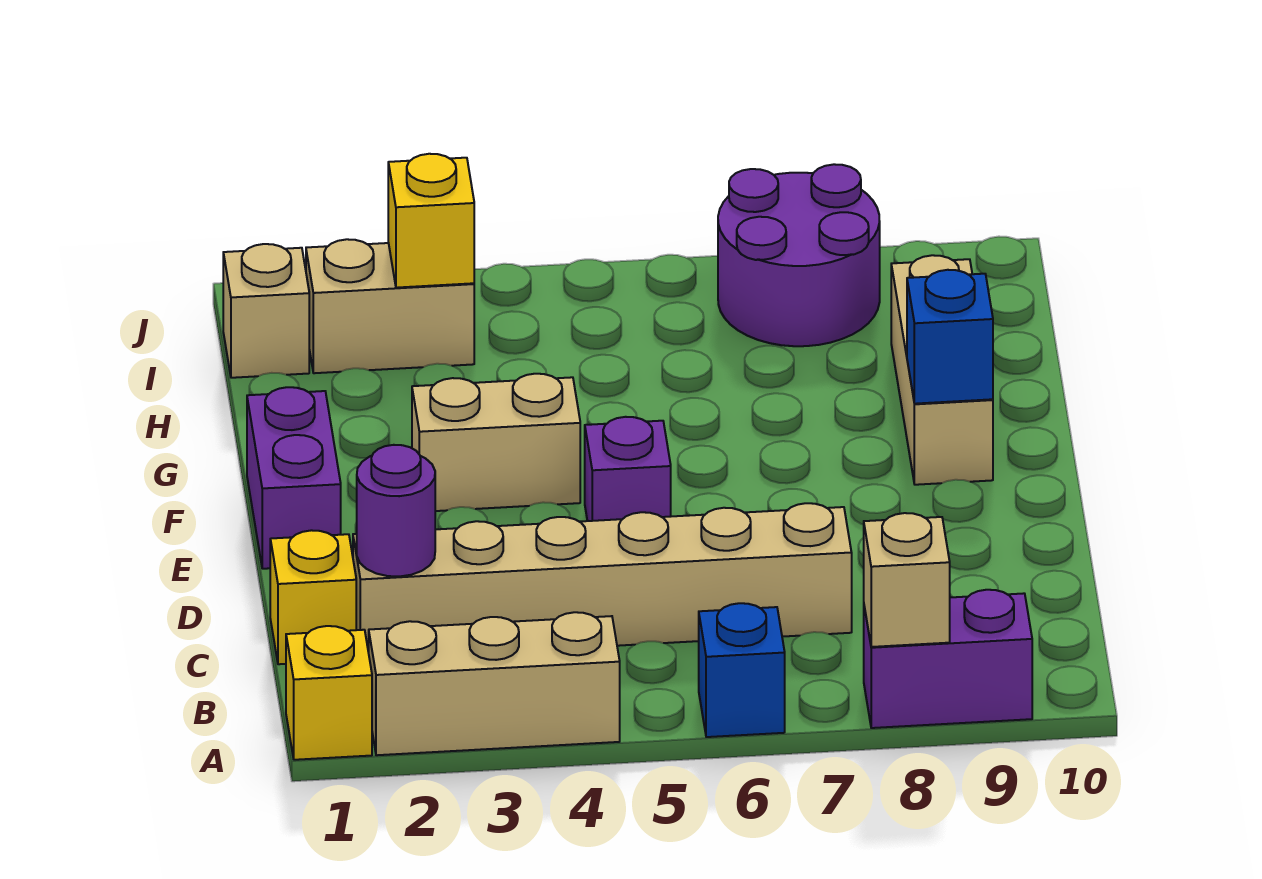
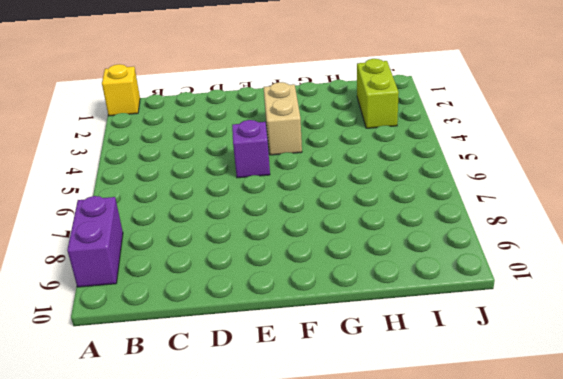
lime 1x2 brick [357,59,399,128] -> tan 1x2 brick [306,239,474,373]
none -> tan 1x3 brick [369,612,620,755]
none -> blue 1x1 brick [699,603,785,737]
none -> yellow 1x1 brick [270,530,356,664]

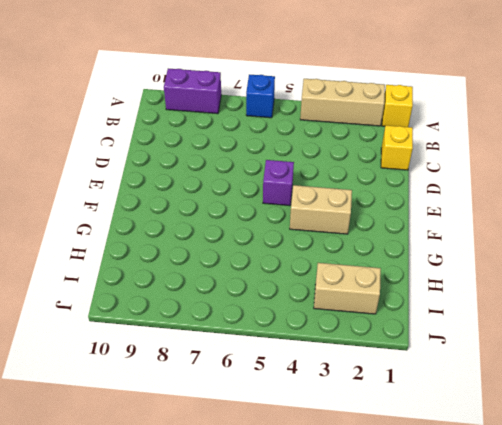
none -> tan 1x6 brick [353,503,852,653]
none -> purple 1x2 brick [247,387,341,569]
none -> tan 1x3 brick [891,255,993,485]

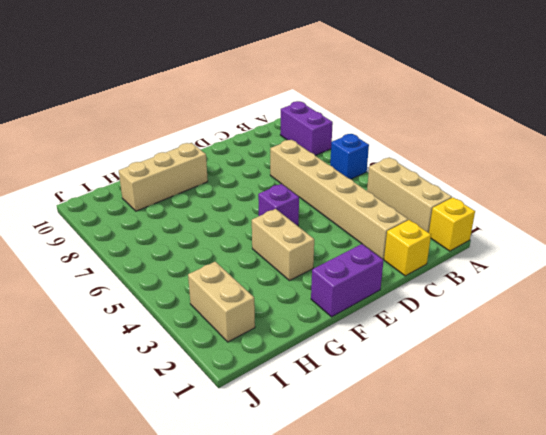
none -> tan 1x1 brick [223,244,309,378]
none -> purple 2x2 round brick [718,164,880,346]
none -> tan 1x1 brick [864,513,950,647]

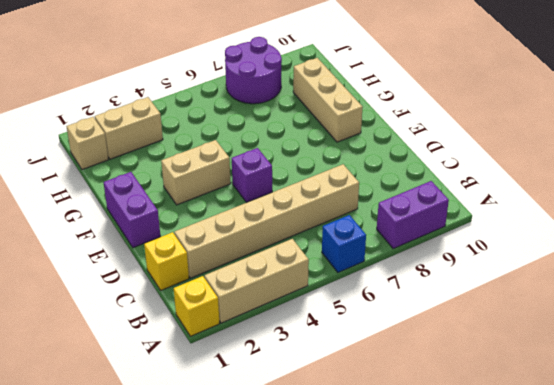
none -> tan 1x1 brick [864,513,950,647]
none -> purple 1x1 round brick [357,445,435,576]
none -> blue 1x1 brick [907,270,993,404]

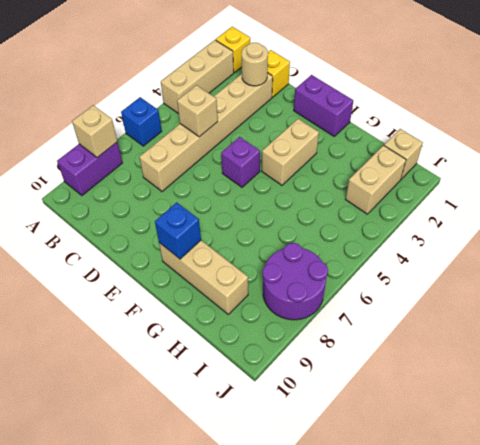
tan 1x1 round brick [242,43,268,86] -> purple 1x1 round brick [357,445,435,576]
tan 1x1 brick [177,85,218,137] -> none
none -> yellow 1x1 brick [388,154,474,288]

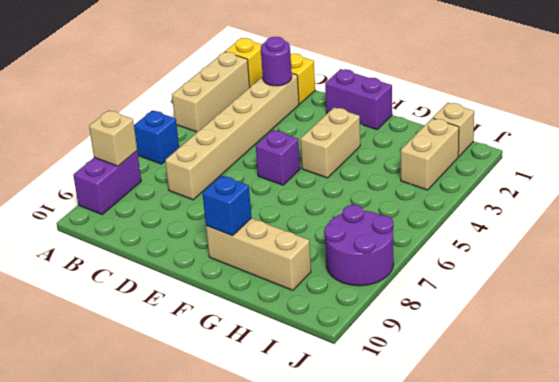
none -> yellow 1x1 brick [388,154,474,288]

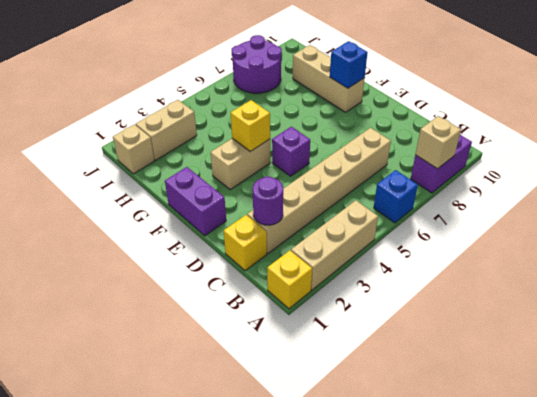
yellow 1x1 brick [231,100,270,151] -> yellow 1x1 brick moved to [388,154,474,288]

